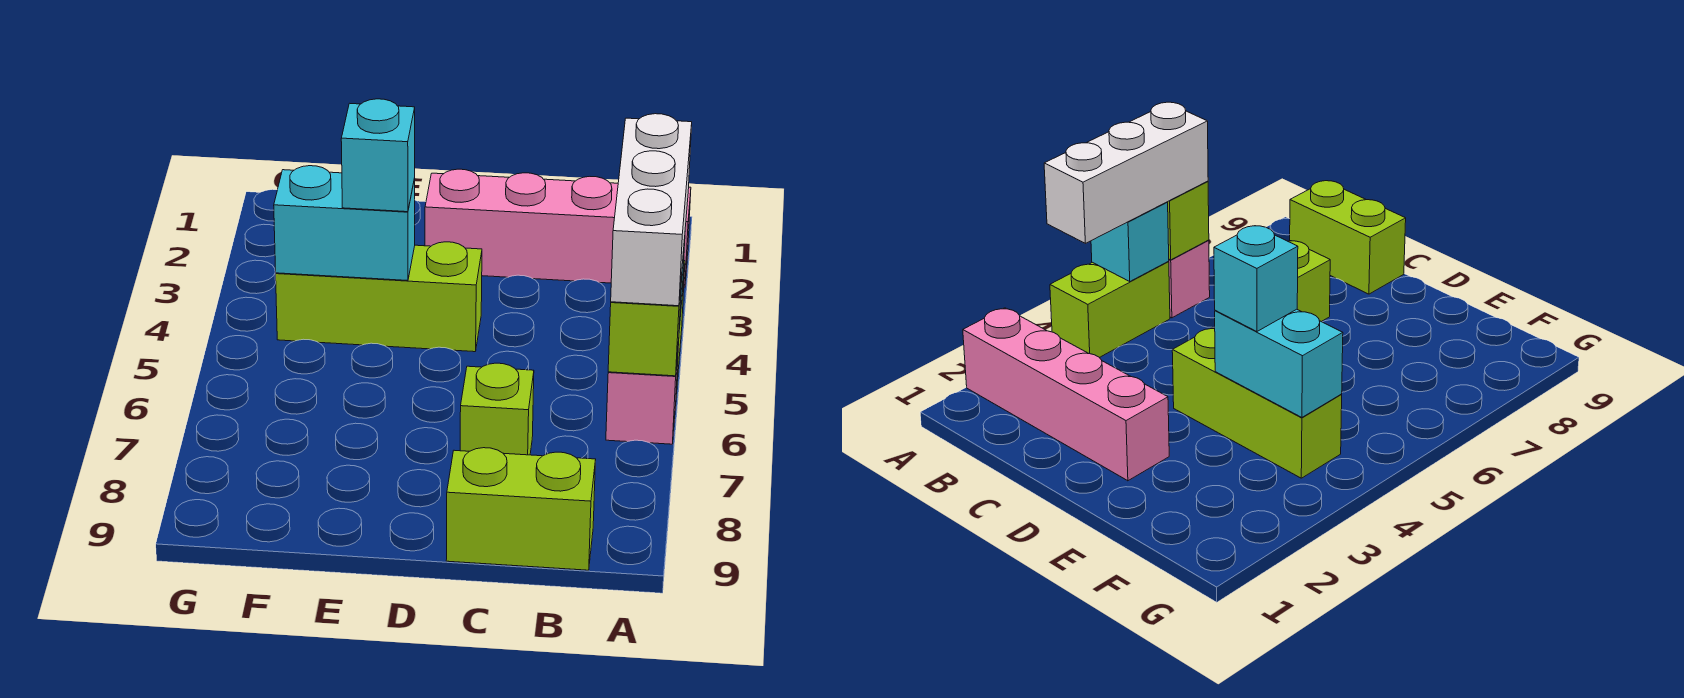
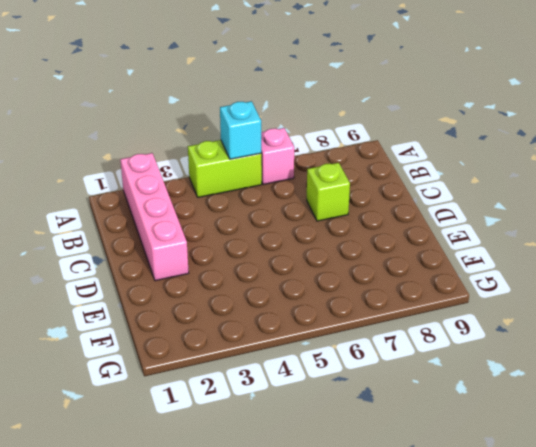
none -> lime 1x2 brick [446,448,596,570]
none -> lime 1x3 brick [276,242,482,352]

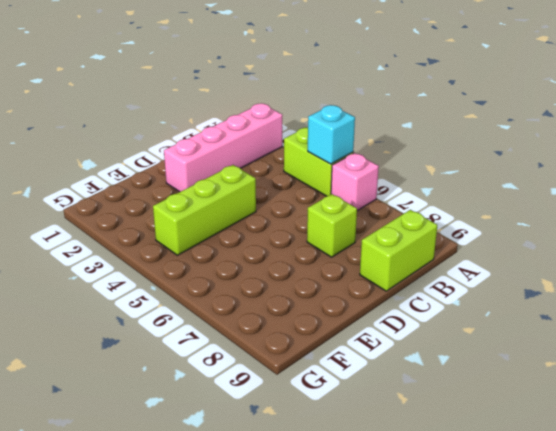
none -> lime 1x1 brick [608,276,682,376]
none -> cyan 1x2 brick [274,166,415,281]

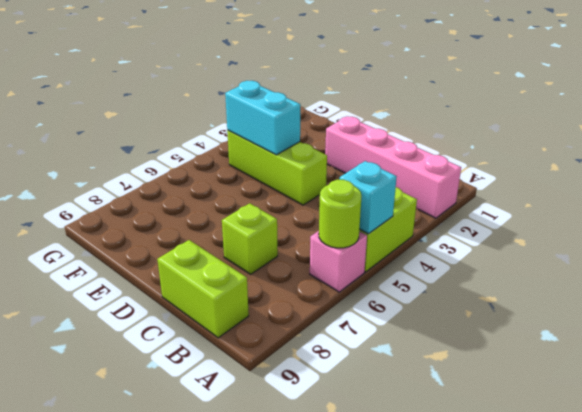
lime 1x1 round brick [319,180,362,248] -> lime 1x1 brick [608,276,682,376]
none -> white 1x3 brick [611,114,692,306]
none -> cyan 1x1 brick [341,99,415,212]

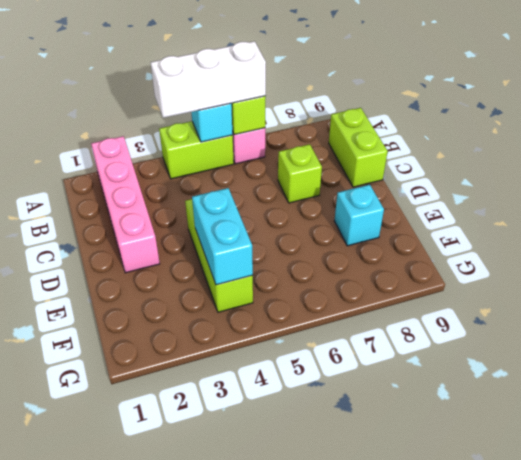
cyan 1x1 brick [334,185,384,246] -> cyan 1x1 brick moved to [341,99,415,212]

